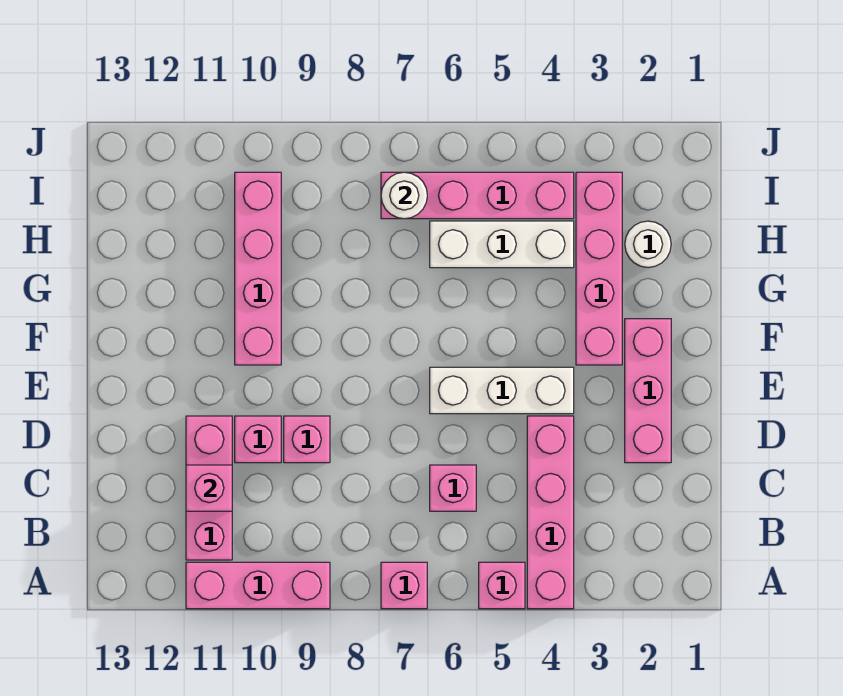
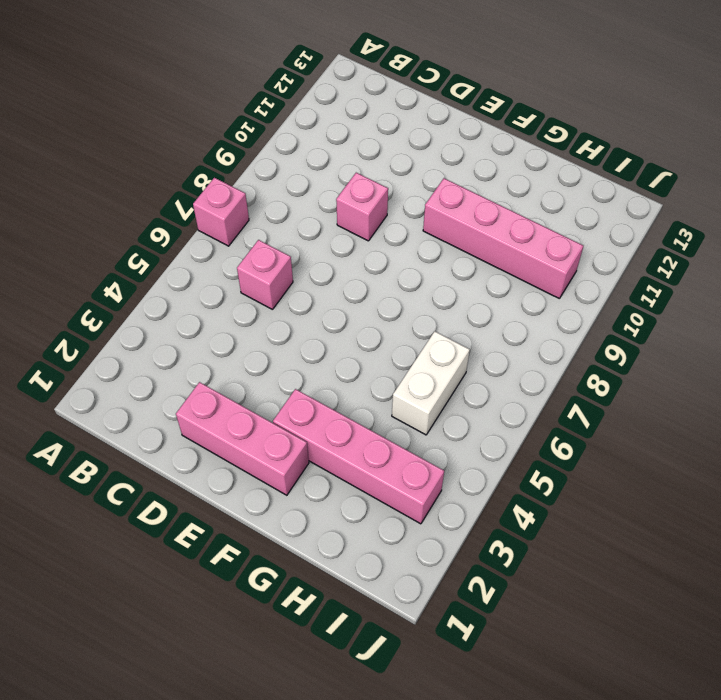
white 1x2 brick [392,331,470,435] -> white 1x3 brick [430,221,574,268]
none -> pink 1x4 brick [527,416,574,609]
none -> pink 1x1 brick [479,562,525,609]
none -> pink 1x3 brick [186,562,330,609]

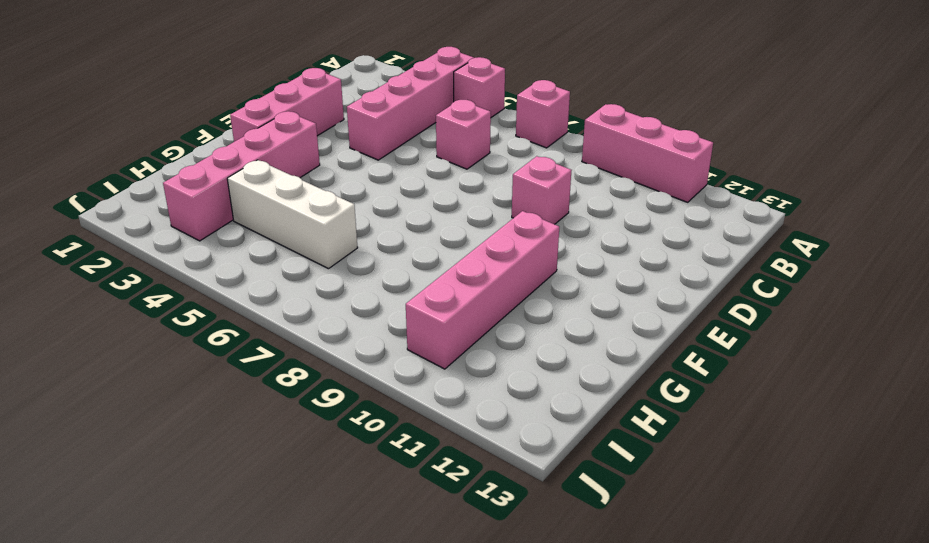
none -> pink 1x3 brick [186,416,232,560]
none -> pink 1x1 brick [235,416,281,463]
none -> white 1x3 brick [430,367,574,414]

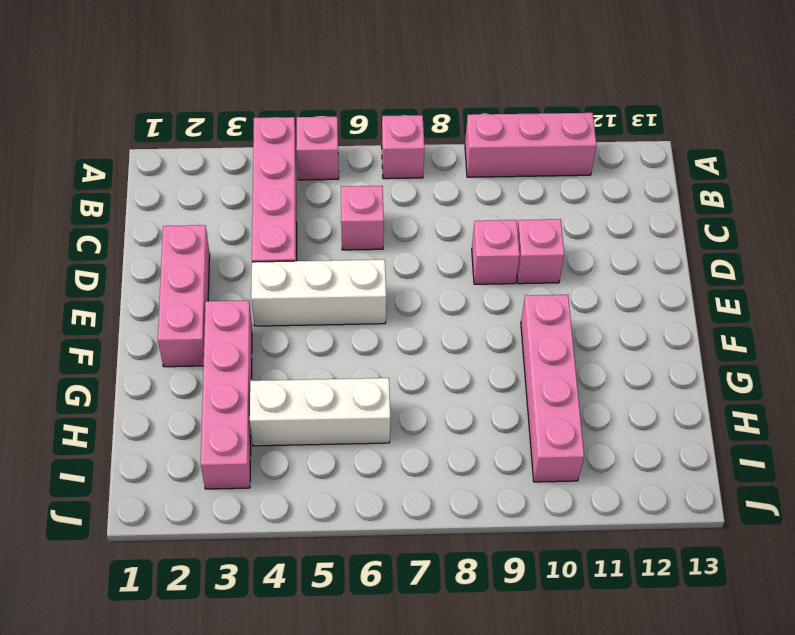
none -> pink 1x3 brick [186,416,232,560]
none -> white 1x1 round brick [625,221,671,267]
none -> pink 1x4 brick [381,172,574,219]

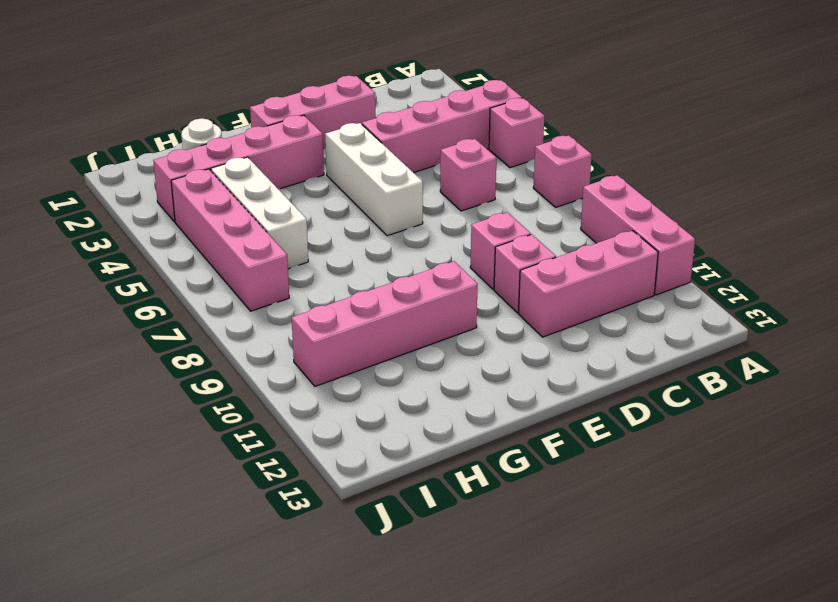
none -> pink 1x1 brick [186,465,232,511]
none -> white 1x1 round brick [381,172,427,219]

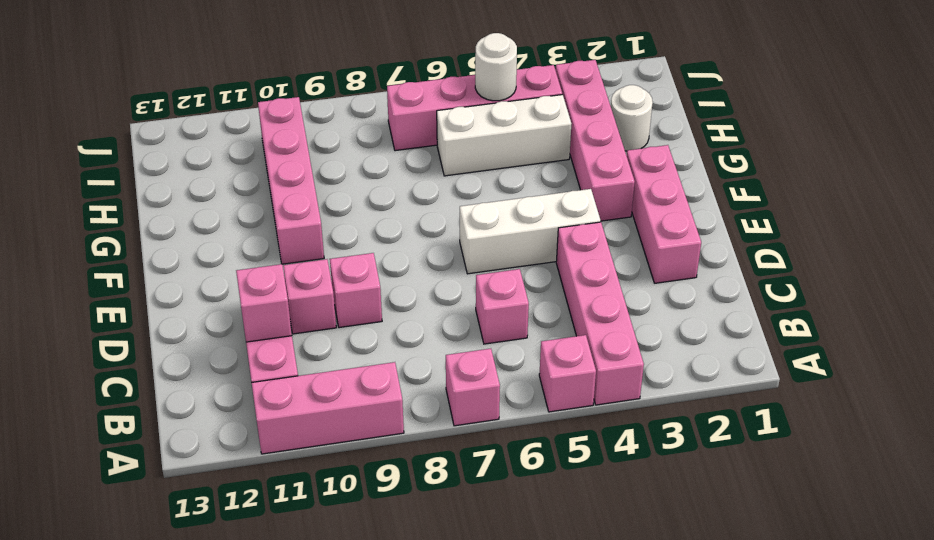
white 1x1 round brick [475,33,517,101] -> white 1x1 round brick moved to [381,172,427,219]

